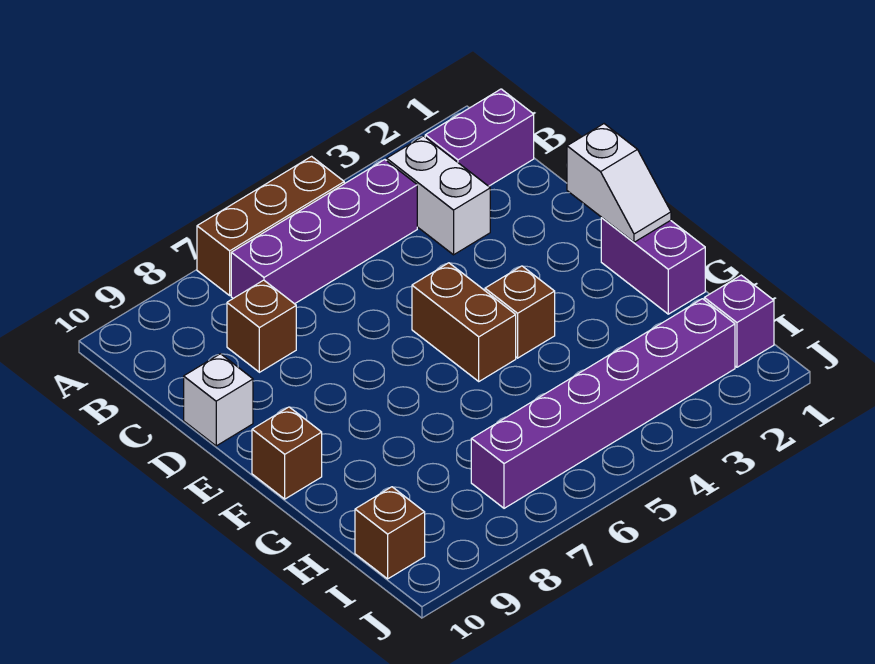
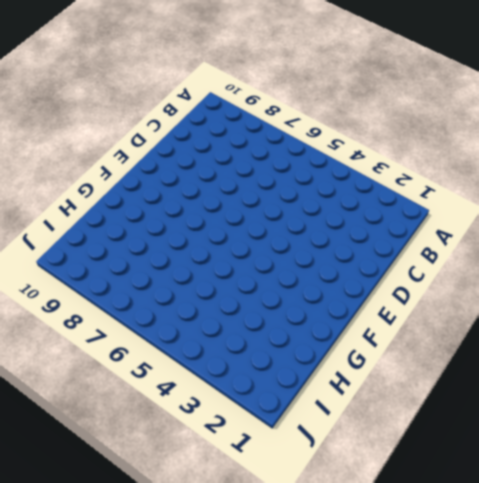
none -> brown 1x3 brick [197,156,344,295]
none -> purple 1x2 brick [425,89,534,186]
none -> white 1x2 brick [387,136,490,255]

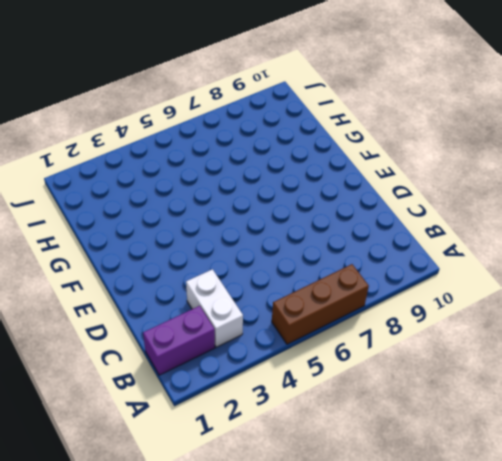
none -> purple 1x4 brick [231,160,417,304]
none -> brown 1x1 brick [227,280,296,372]
none -> white 1x1 brick [184,354,253,446]

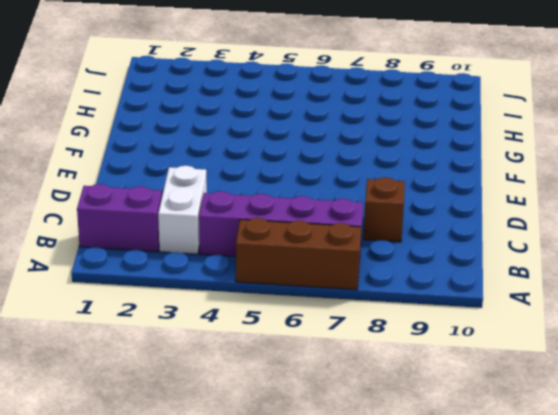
none -> white 1x1 brick [184,354,253,446]
none -> brown 1x2 brick [412,263,516,381]
none -> purple 1x2 brick [601,218,705,314]

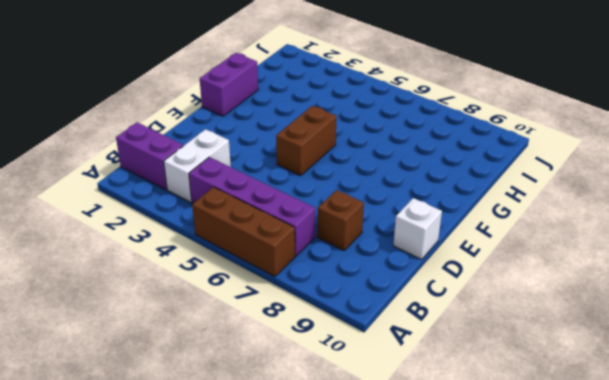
none -> brown 1x1 brick [485,266,555,358]
none -> brown 1x1 brick [252,407,322,499]
none -> purple 1x1 brick [704,275,774,367]

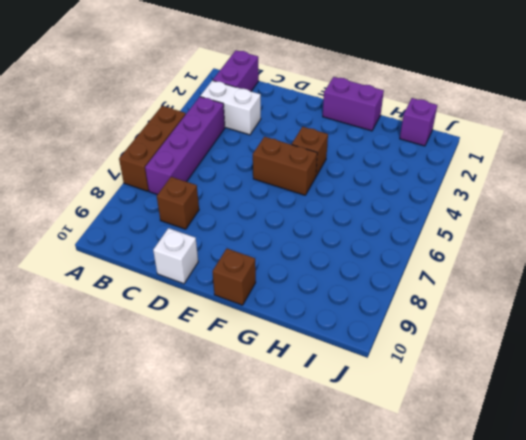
none -> purple 1x6 brick [471,299,735,508]
none -> brown 1x1 brick [355,487,425,579]
none -> white 1x2 slope [567,124,671,242]

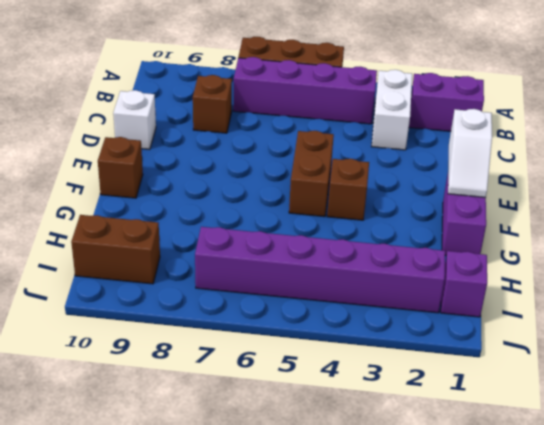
brown 1x2 brick [71,215,160,284] -> brown 1x1 brick [355,487,425,579]

